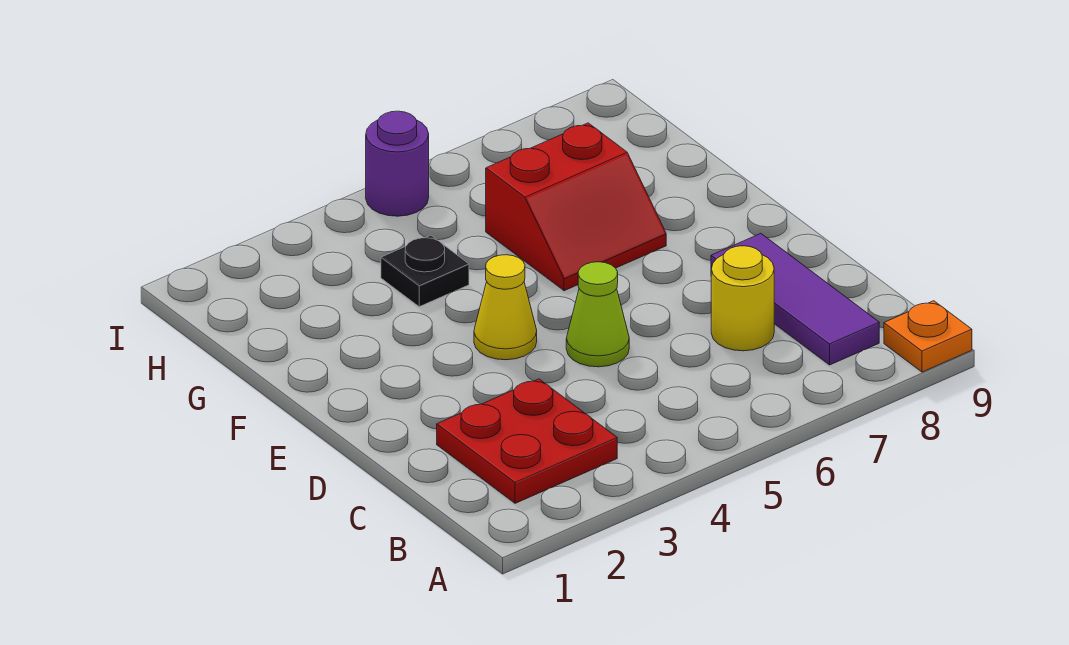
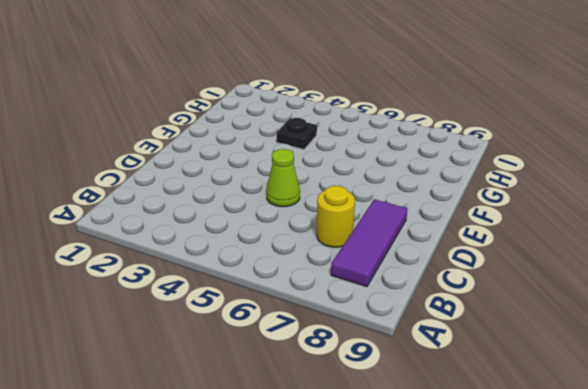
none -> orange 1x1 plate [884,301,972,372]
none -> red 2x2 plate [437,379,617,503]

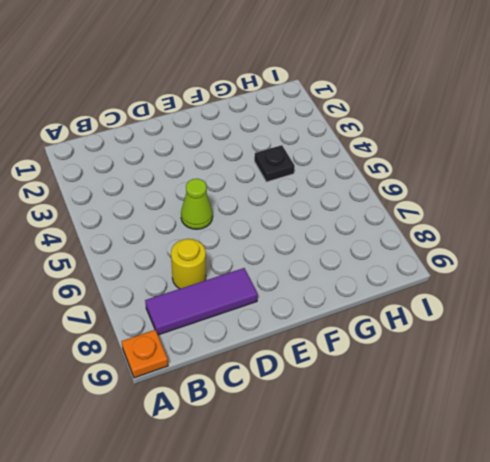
none -> red 2x2 plate [437,379,617,503]
none -> yellow 1x1 cone [474,255,537,360]

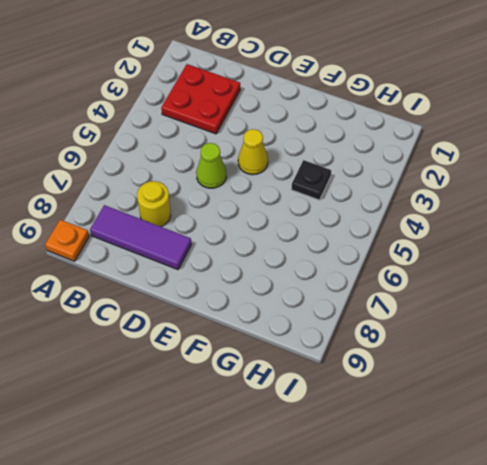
none -> red 2x2 slope [486,123,666,291]
none -> purple 1x1 round brick [366,111,429,216]

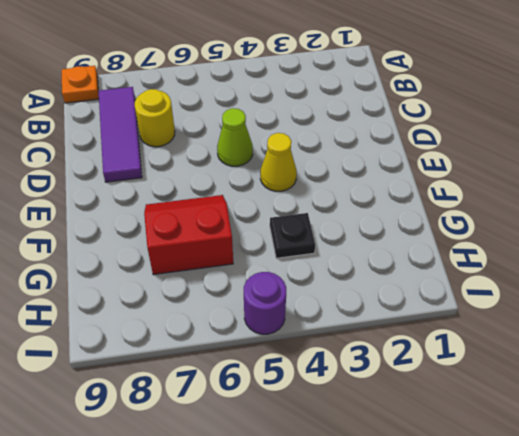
none -> red 2x2 plate [437,379,617,503]

